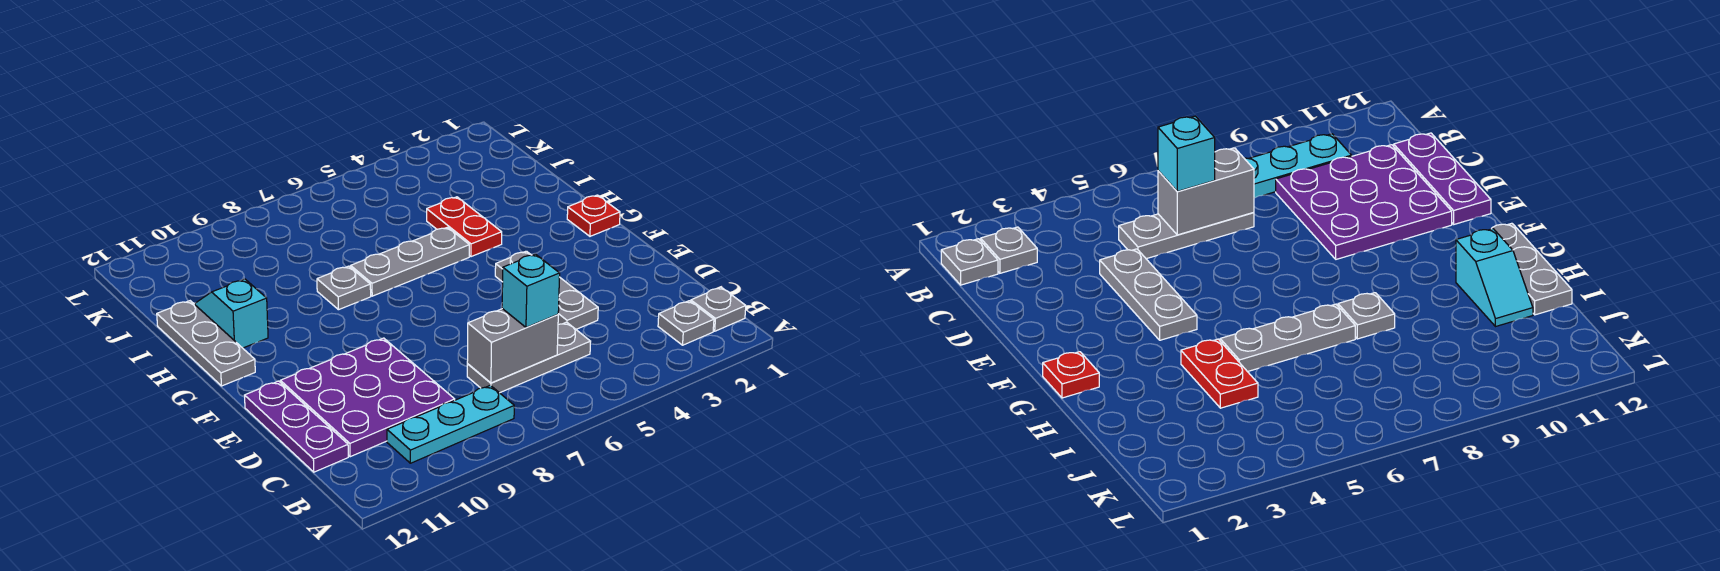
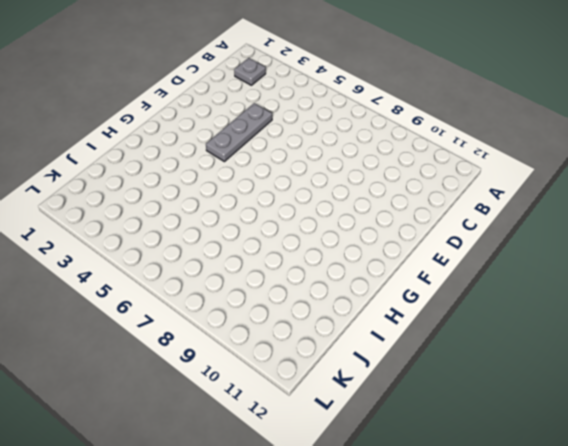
none -> grey 1x1 plate [691,287,746,331]
none -> cyan 1x3 plate [387,385,514,463]
none -> grey 1x3 plate [467,322,591,393]

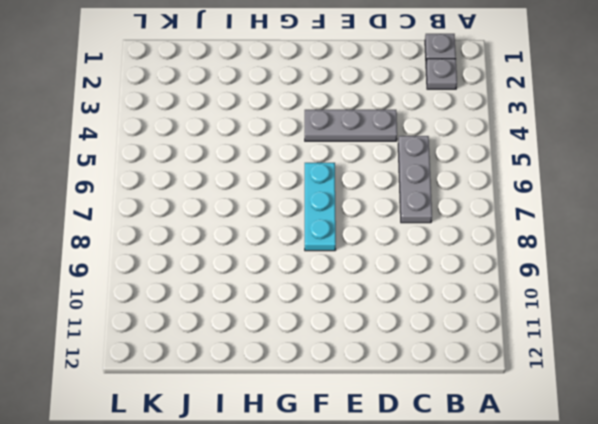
cyan 1x3 plate [305,163,336,251] -> cyan 1x3 plate moved to [387,385,514,463]
none -> purple 3x3 plate [280,338,455,457]
none -> purple 1x3 plate [245,381,348,472]
none -> red 1x1 plate [567,195,620,236]

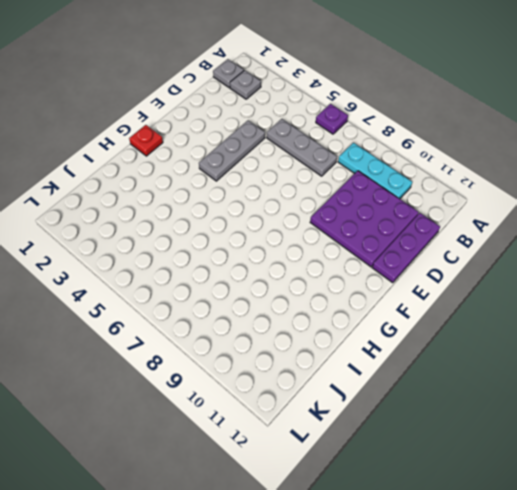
purple 1x1 plate [316,104,348,134] -> none
none -> grey 1x3 plate [157,301,255,386]
none -> red 1x2 plate [427,197,502,257]
none -> grey 1x3 plate [351,227,469,296]

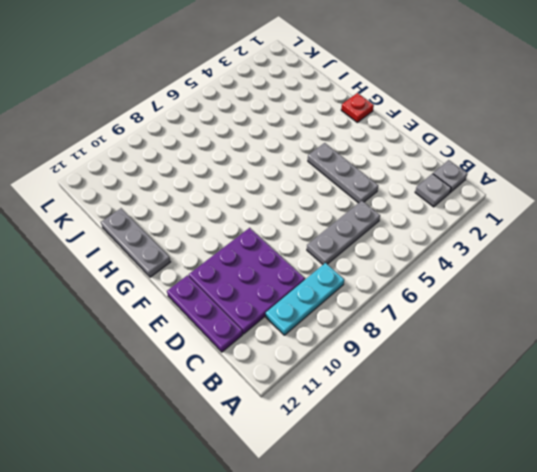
none -> red 1x2 plate [427,197,502,257]
none -> grey 1x3 plate [351,227,469,296]
none -> grey 1x1 plate [317,266,371,310]

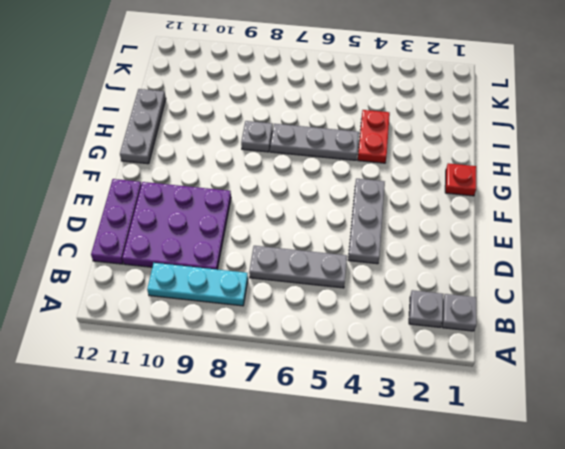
none -> cyan 1x2 slope [195,279,268,348]
none -> grey 1x2 brick [467,309,558,383]
none -> cyan 1x1 brick [502,254,560,327]

